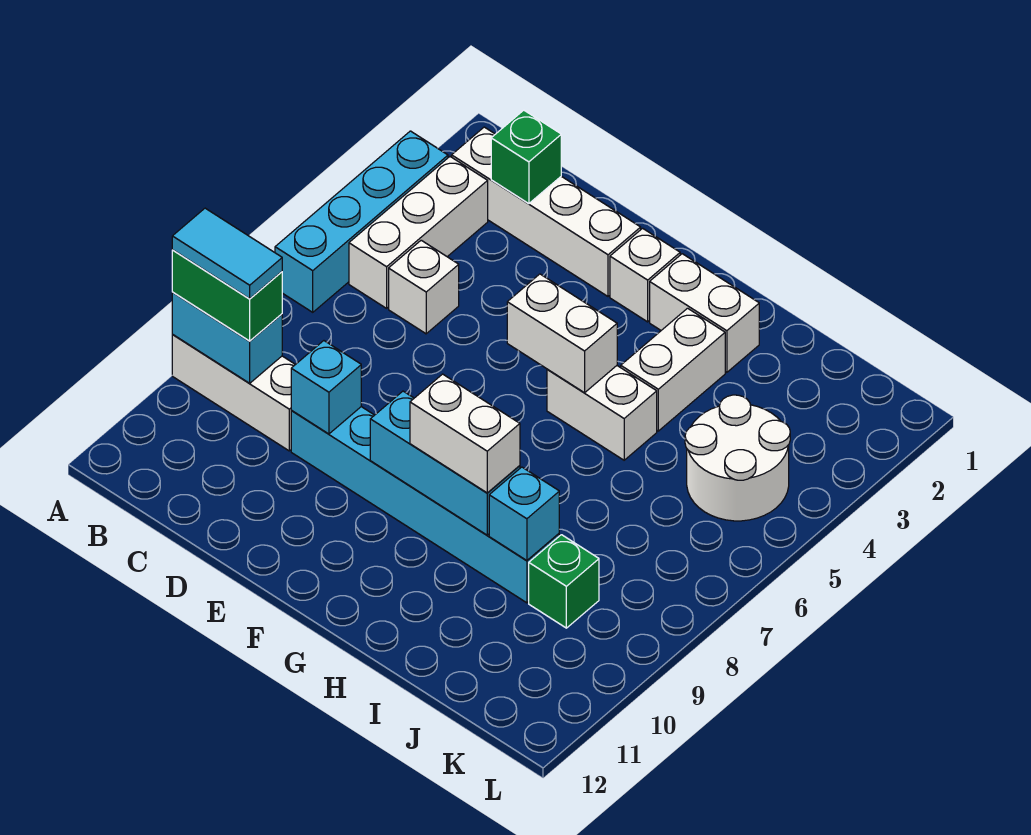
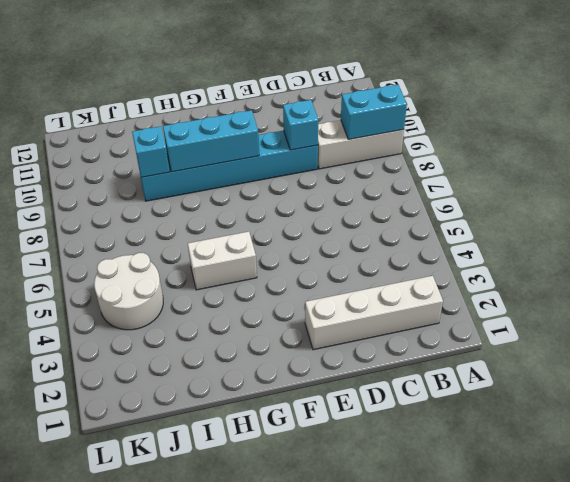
none -> cyan 1x4 brick [275,131,448,312]
none -> white 1x3 brick [349,157,488,308]
none -> white 1x1 brick [389,240,459,334]

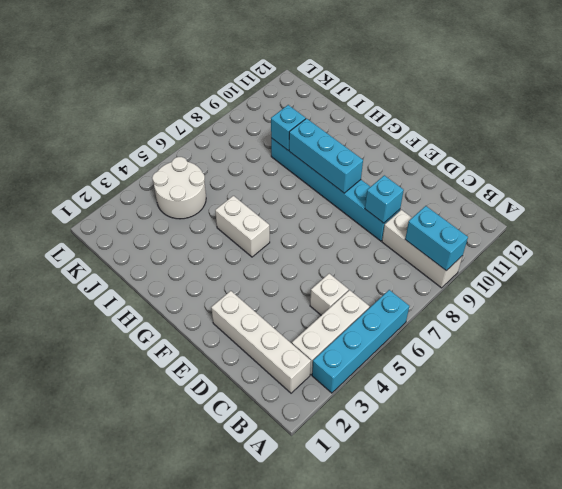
none -> white 1x1 brick [610,228,680,322]
none -> white 1x2 brick [650,254,759,372]
none -> white 1x2 brick [621,308,725,431]

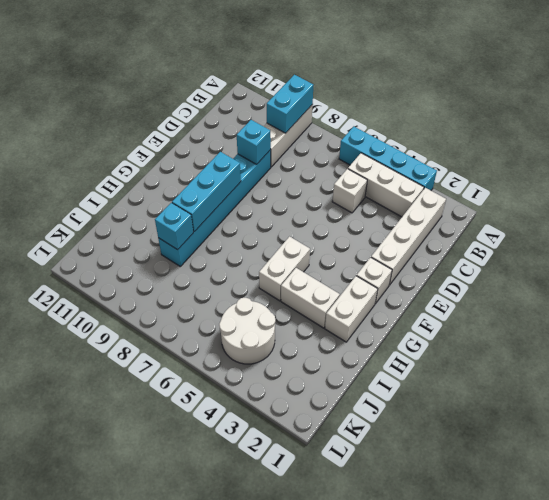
none -> green 1x1 brick [529,535,599,628]
none -> green 1x1 brick [491,110,561,204]
none -> white 1x2 brick [507,274,617,393]

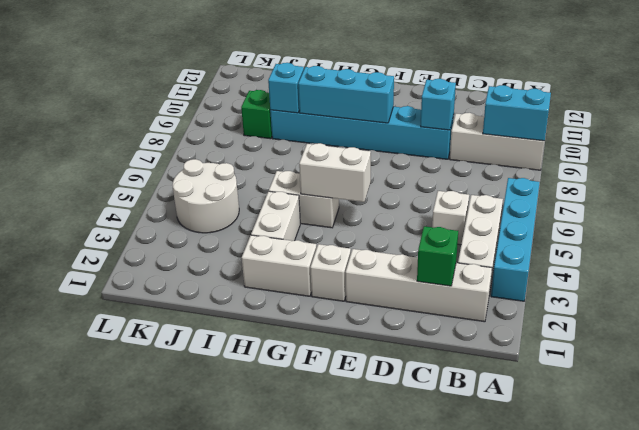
none -> green 1x2 brick [172,250,282,341]
none -> white 1x2 brick [410,374,520,493]
none -> cyan 1x2 tile [172,208,282,299]

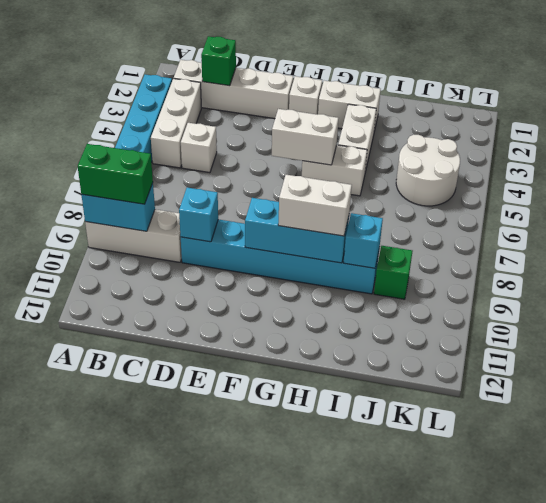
none -> cyan 1x2 tile [172,208,282,299]

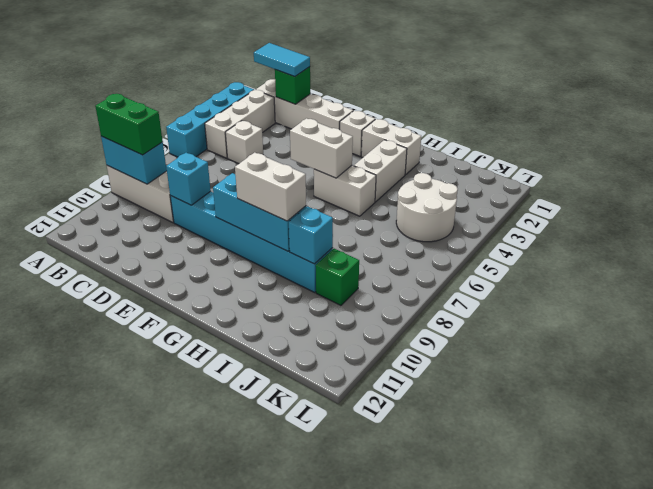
cyan 1x2 tile [254,43,310,77] -> cyan 1x2 tile moved to [172,208,282,299]

